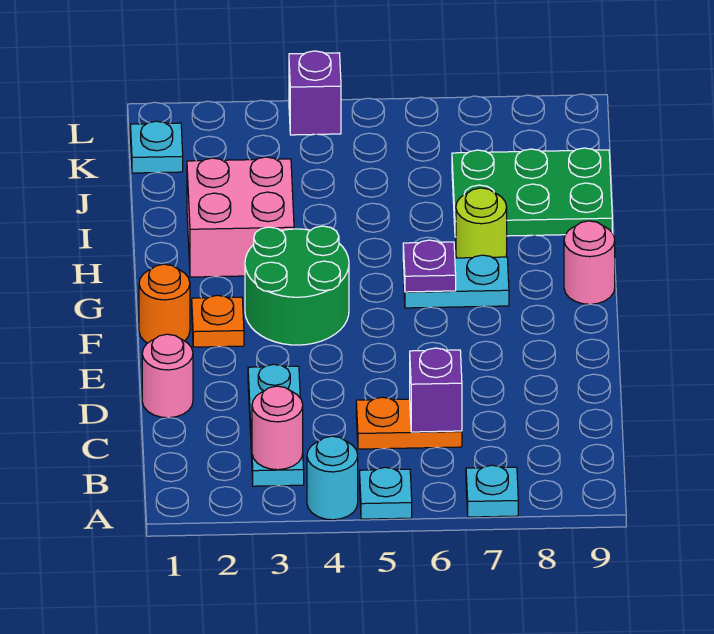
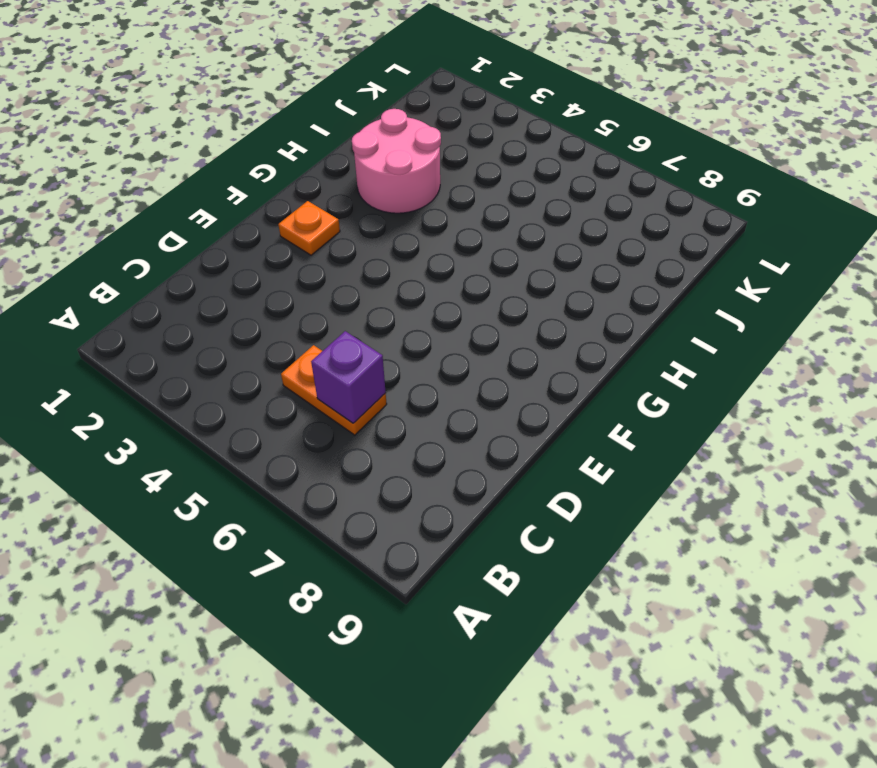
pink 2x2 round brick [352,109,441,213] -> pink 2x2 brick [187,157,294,277]
none -> cyan 1x1 round brick [307,436,358,520]
none -> cyan 1x1 plate [360,467,412,519]
none -> cyan 1x1 plate [466,465,518,517]

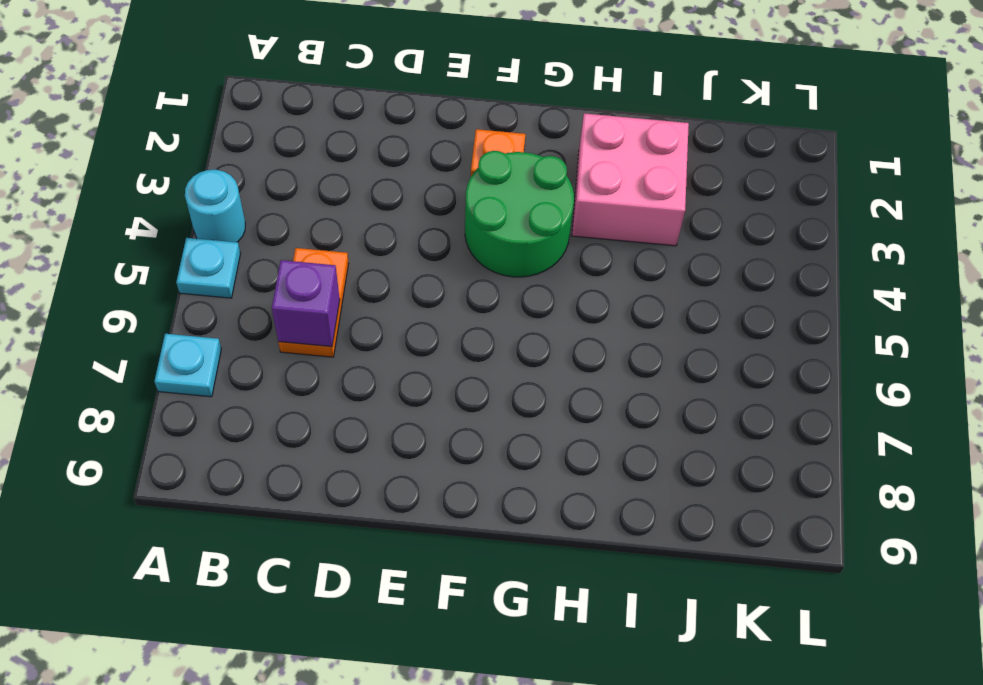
none -> cyan 1x3 plate [248,364,304,486]
none -> pink 1x1 round brick [142,334,193,418]
none -> orange 1x1 round brick [139,264,190,343]

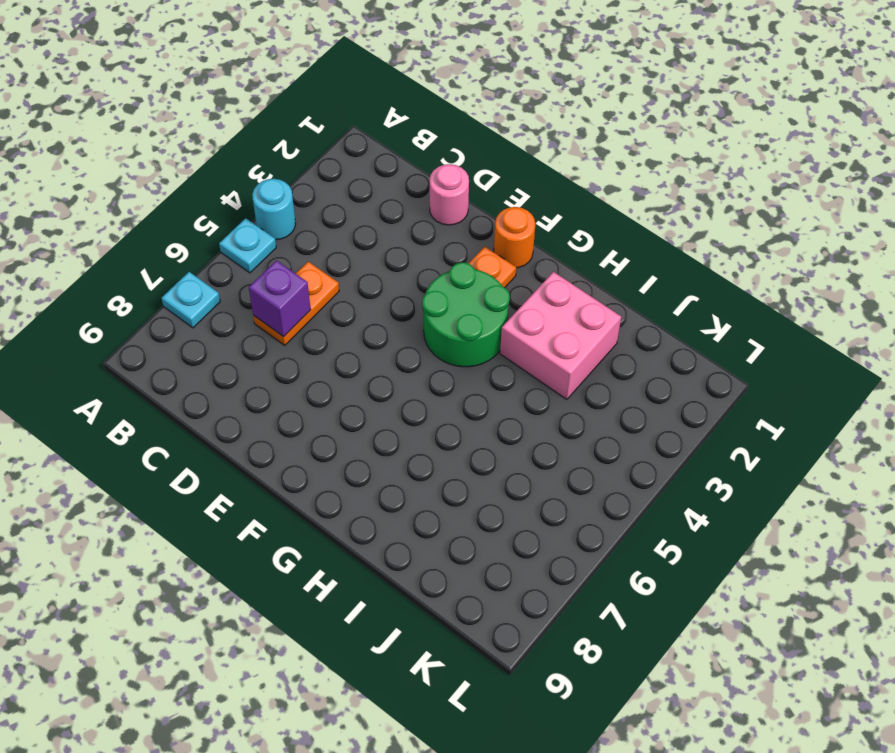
none -> cyan 1x3 plate [248,364,304,486]
none -> cyan 1x2 plate [403,255,509,308]
none -> pink 1x1 round brick [564,221,615,304]

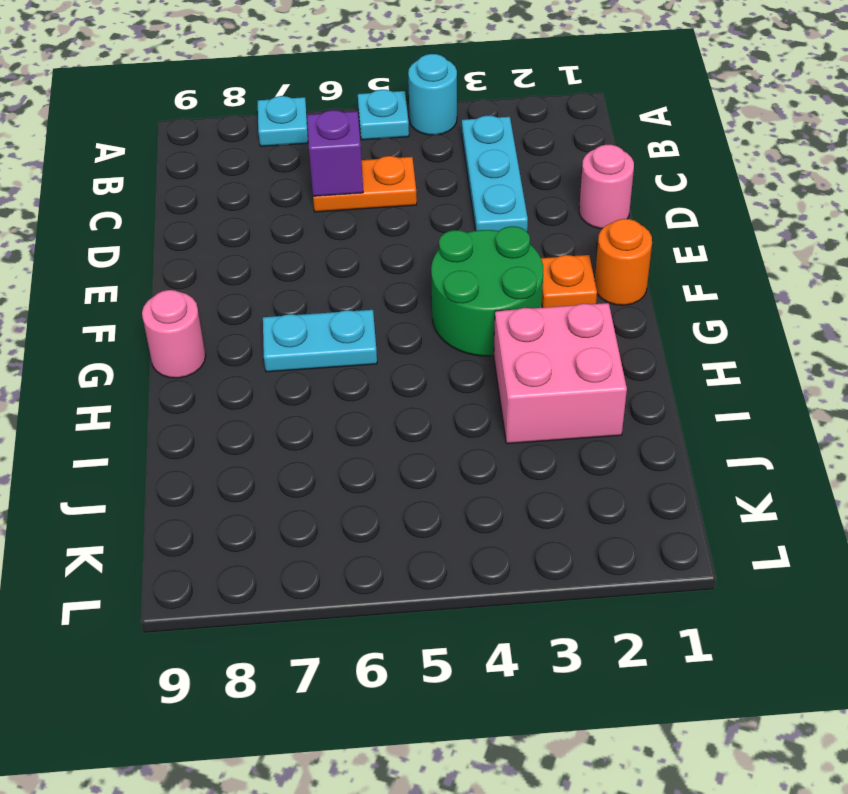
none -> lime 1x1 round brick [456,188,507,258]
none -> green 2x3 plate [452,148,612,237]
none -> cyan 1x1 plate [130,121,183,173]

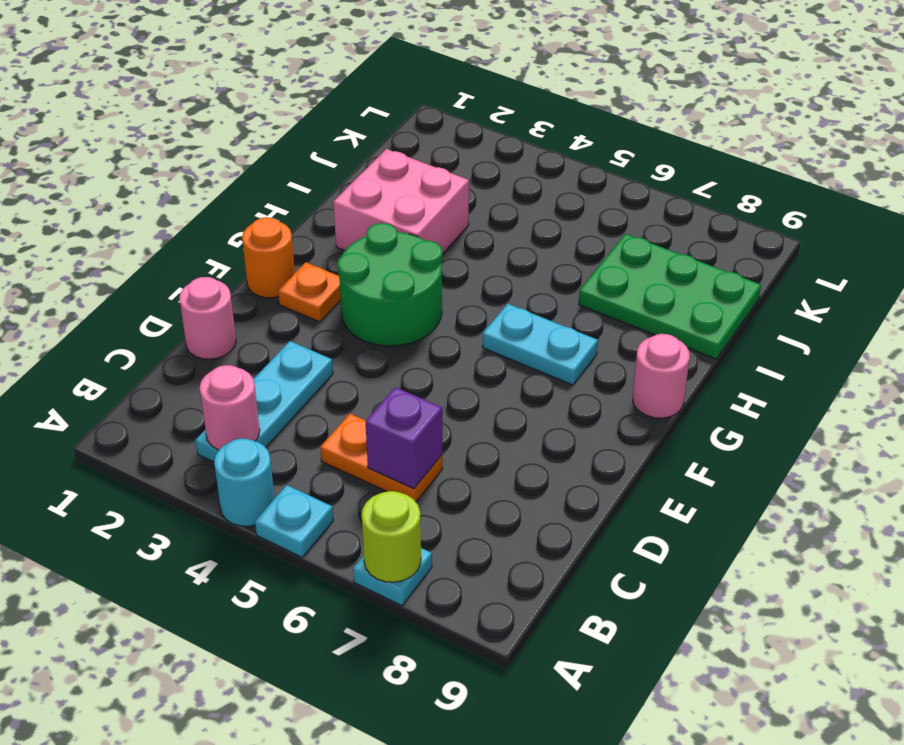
lime 1x1 round brick [362,491,421,582] -> lime 1x1 round brick moved to [456,188,507,258]
none -> cyan 1x1 plate [130,121,183,173]
none -> purple 1x1 brick [289,51,341,135]
none -> purple 1x1 plate [403,240,456,292]

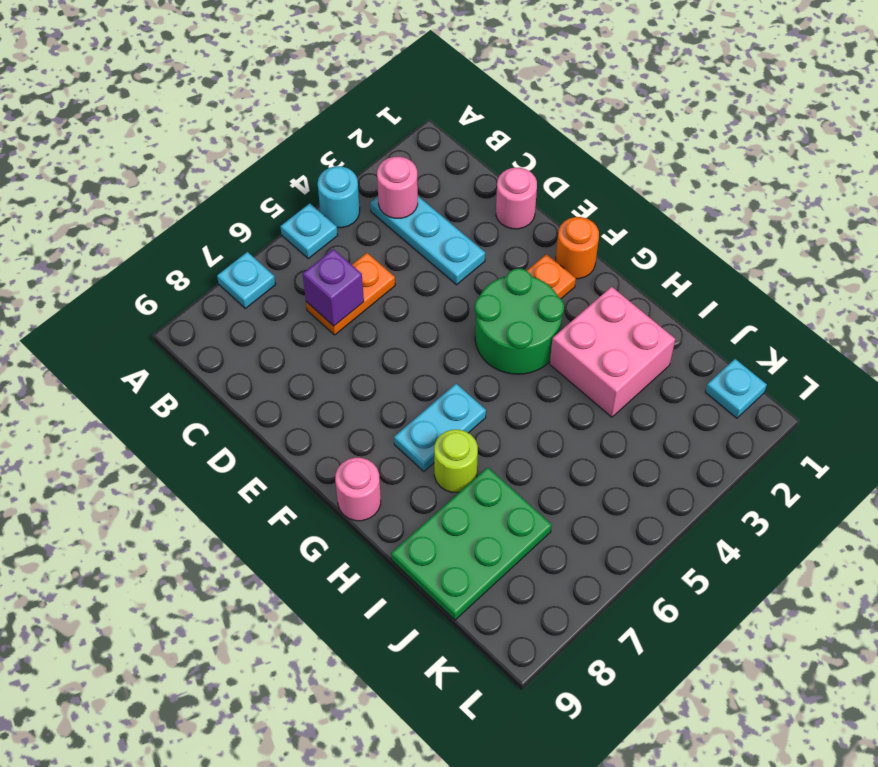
none -> purple 1x1 brick [289,51,341,135]
none -> purple 1x1 plate [403,240,456,292]

